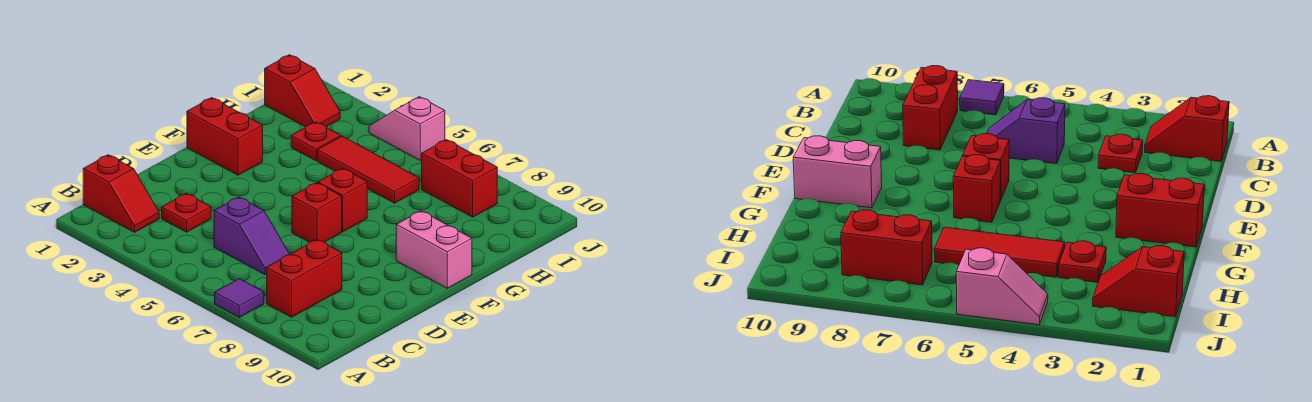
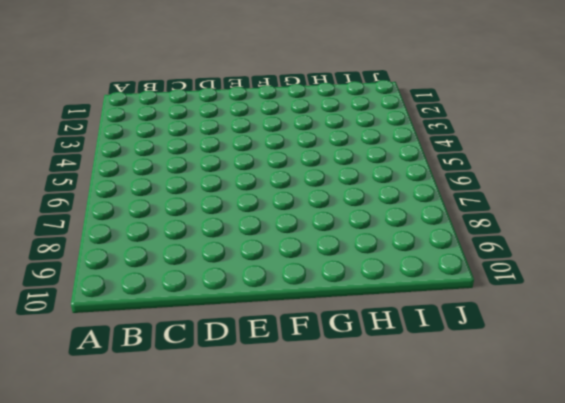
none -> purple 1x1 tile [215,279,264,317]
none -> red 1x2 slope [83,155,159,232]
none -> red 1x2 brick [267,240,342,317]

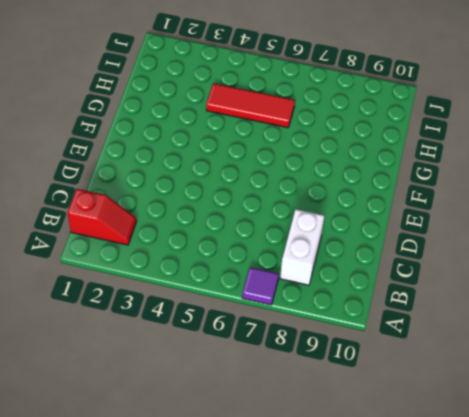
white 1x2 brick [280,209,324,285] -> red 1x2 brick [267,240,342,317]
none -> red 1x1 plate [162,193,211,232]
none -> purple 1x2 slope [214,197,290,275]
none -> red 1x1 brick [292,183,342,242]

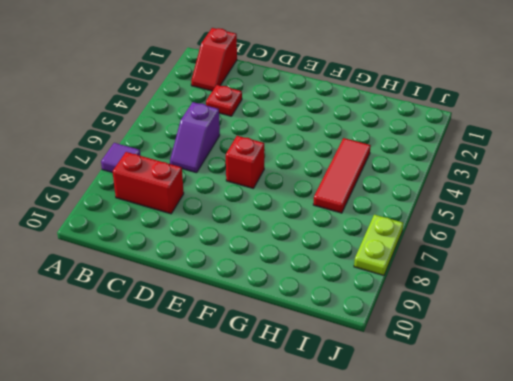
lime 1x2 plate [354,215,403,275] -> none
none -> red 1x2 brick [187,98,263,175]
none -> red 1x1 brick [318,168,367,232]
none -> pink 1x2 brick [396,211,472,288]

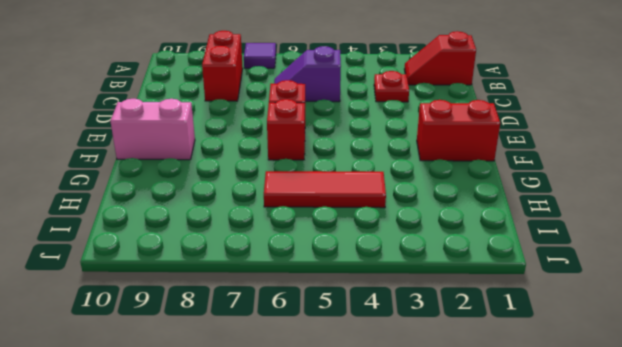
none -> red 1x1 plate [291,122,341,161]
none -> red 1x2 slope [265,55,340,127]
none -> red 1x2 brick [422,140,497,217]

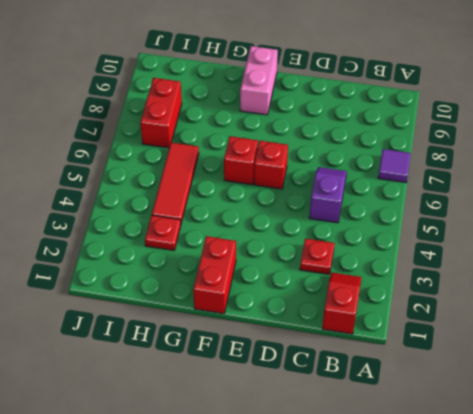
none -> red 1x2 brick [267,240,342,317]
none -> red 1x2 slope [265,55,340,127]
none -> pink 1x2 slope [369,97,445,160]

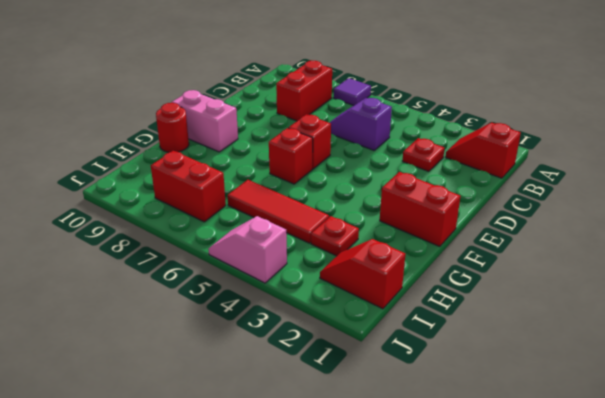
red 1x1 round brick [156,103,189,152] -> none
pink 1x2 slope [208,216,287,283] -> pink 1x2 slope turned to [369,97,445,160]

